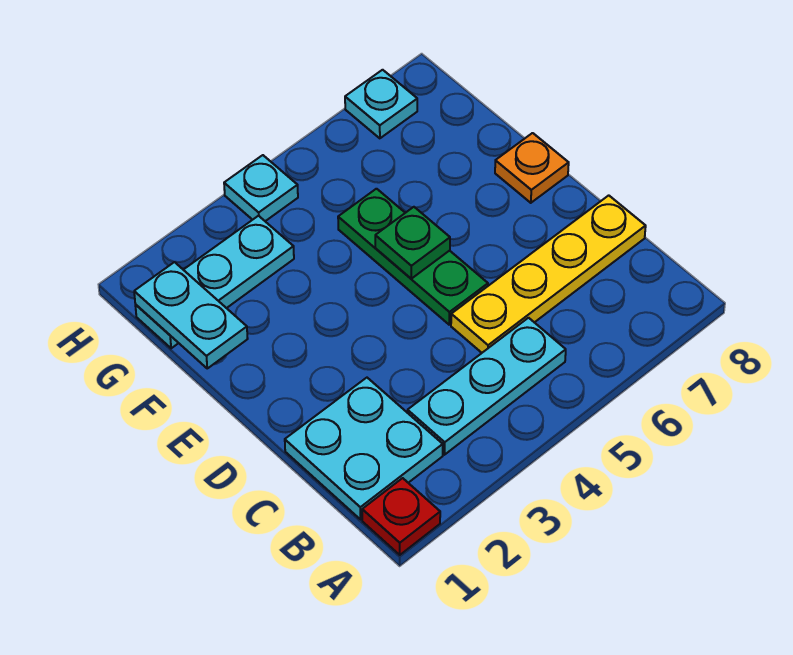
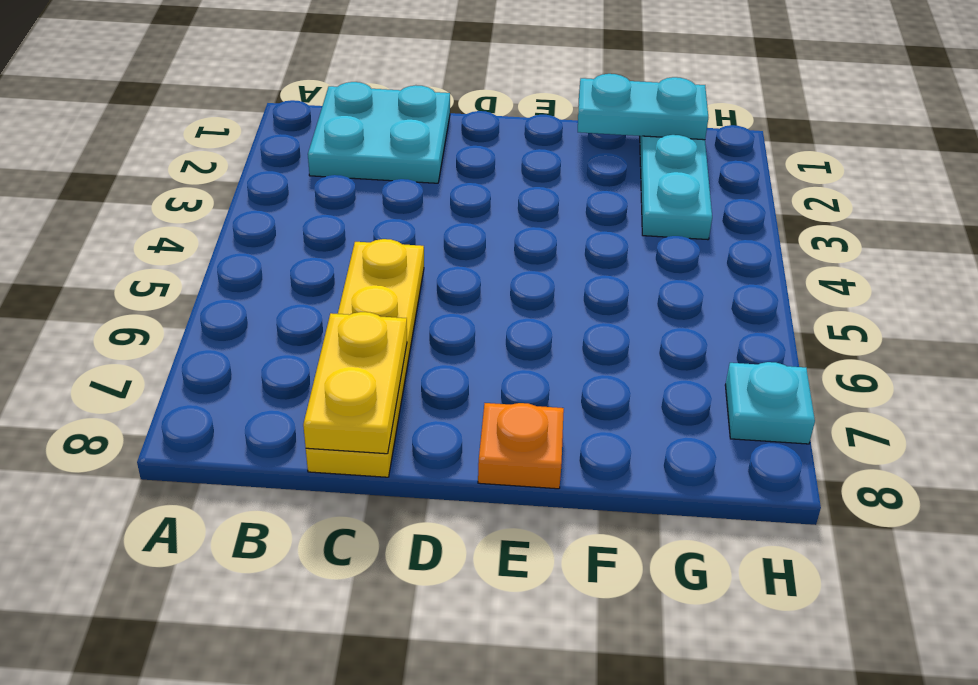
yellow 1x2 plate [303,312,407,454] -> none
none -> red 1x1 plate [362,478,440,555]
none -> cyan 1x3 plate [408,318,566,455]

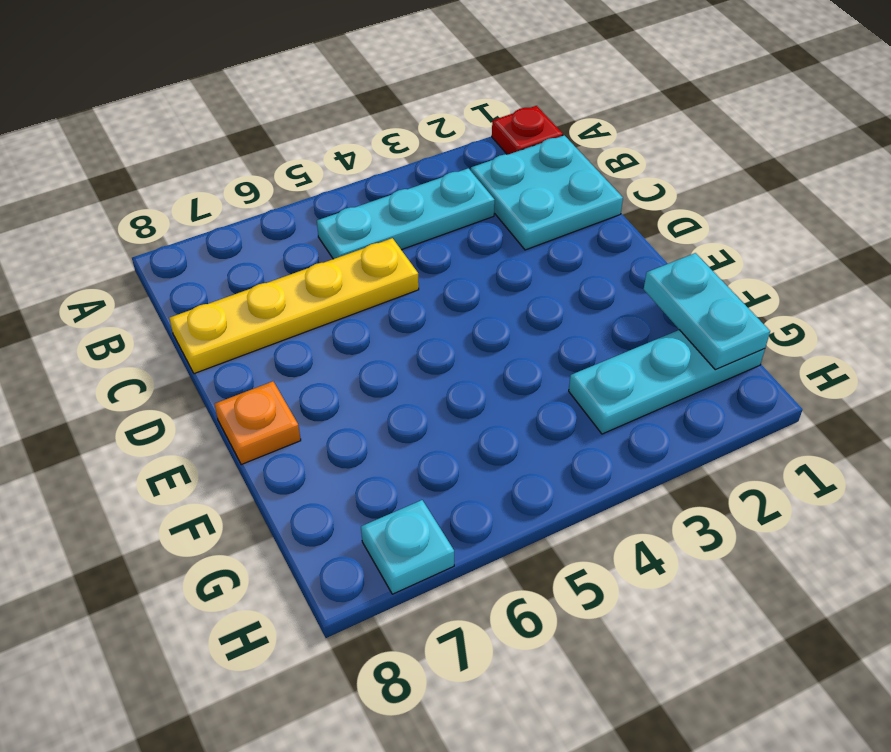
none -> green 1x3 plate [338,189,488,325]
none -> cyan 1x1 plate [224,155,298,221]

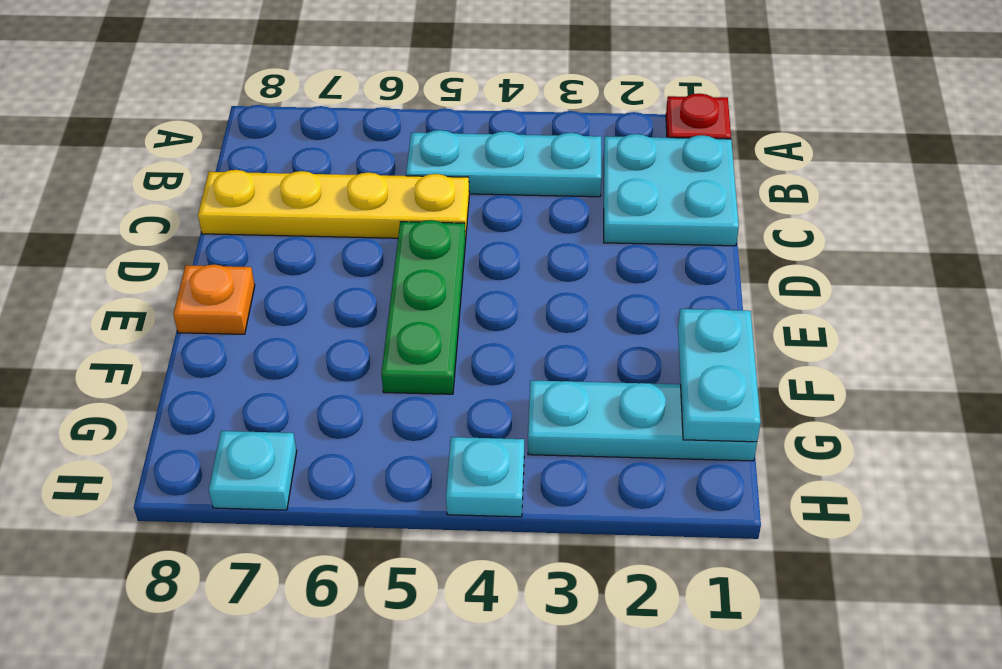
none -> green 1x1 plate [375,207,450,279]

